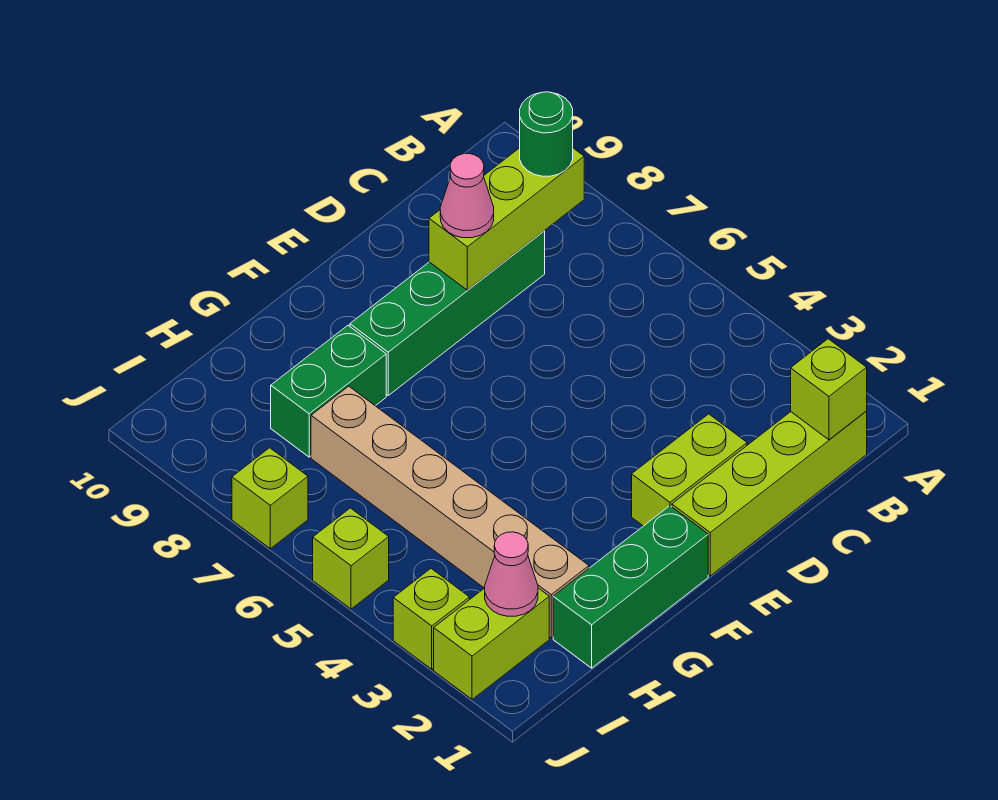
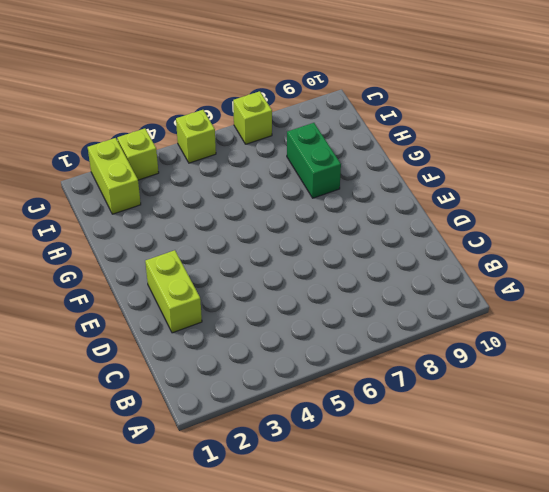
none -> lime 1x4 brick [672,411,867,576]
none -> green 1x4 brick [350,231,545,395]
none -> green 1x3 brick [553,506,708,668]

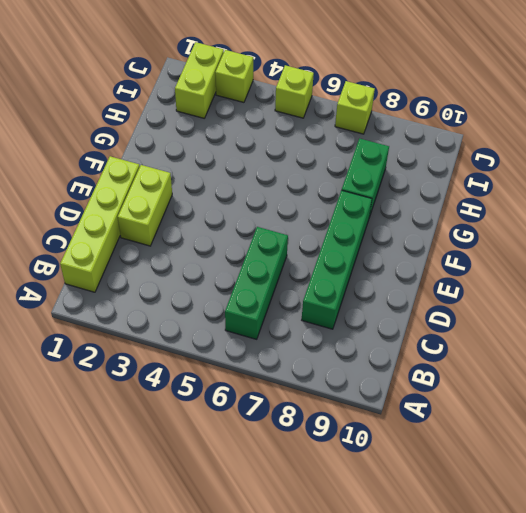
green 1x3 brick [225,227,288,339] -> green 1x3 brick moved to [553,506,708,668]
none -> tan 1x6 brick [311,386,589,638]
none -> lime 1x1 brick [791,339,867,440]
none -> lime 1x3 brick [429,148,584,290]

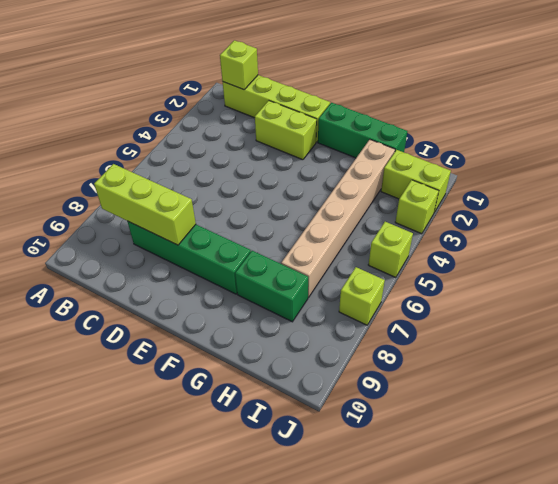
none -> pink 1x1 cone [485,532,538,616]
none -> green 1x1 round brick [520,92,573,176]
none -> pink 1x1 cone [440,153,494,238]

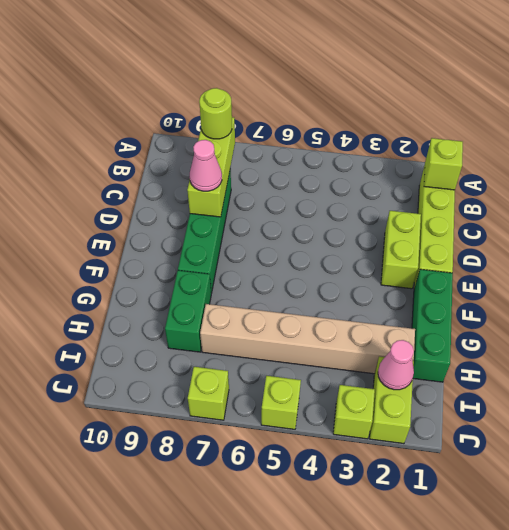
lime 1x1 round brick [199,88,232,139] -> green 1x1 round brick [520,92,573,176]

